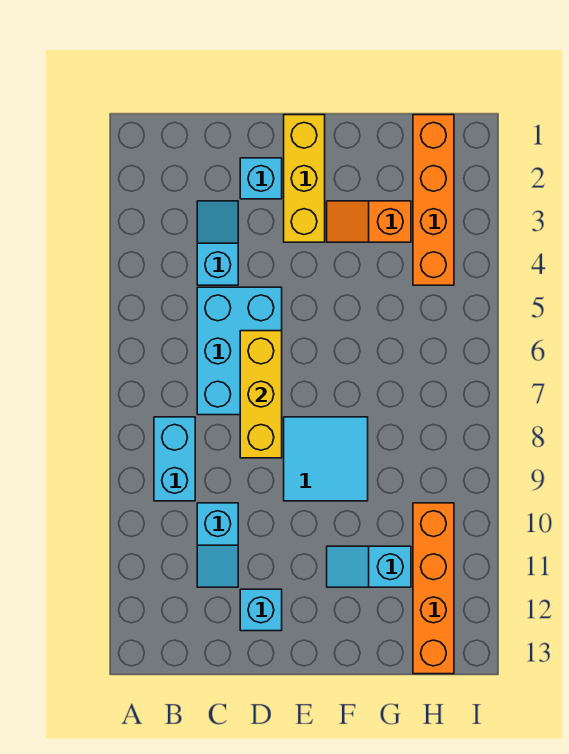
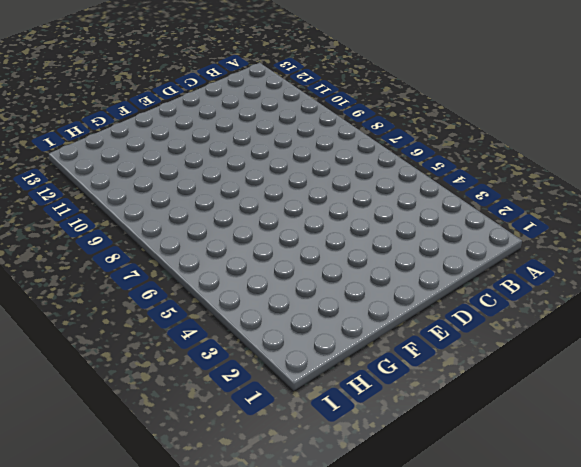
none -> cyan 1x2 brick [154,417,195,501]
none -> cyan 1x2 slope [197,201,238,285]
none -> cyan 2x3 brick [197,287,282,415]

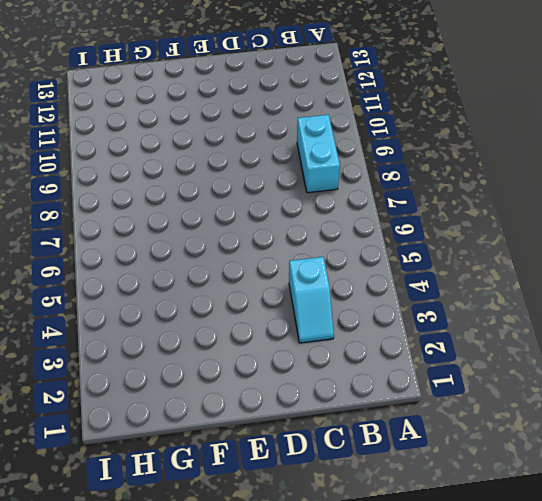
none -> cyan 2x3 brick [197,287,282,415]
none -> cyan 1x2 slope [197,503,238,587]
none -> cyan 1x1 brick [240,158,282,199]

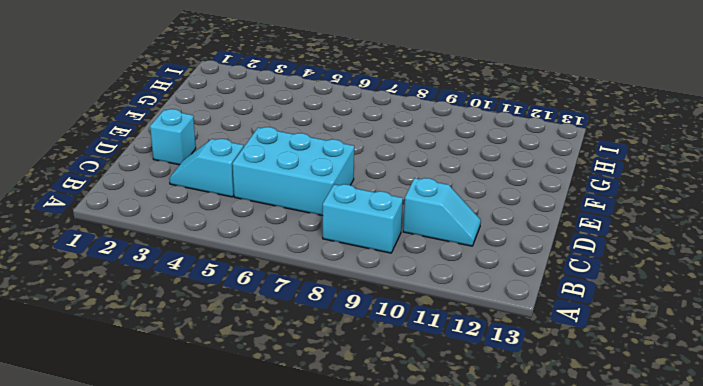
none -> cyan 1x1 brick [240,589,282,631]
none -> yellow 1x3 brick [284,115,325,242]
none -> cyan 2x2 tile [284,417,368,501]

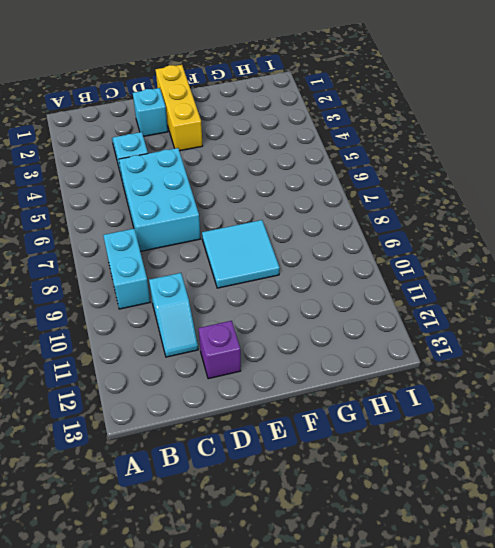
purple 1x1 brick [199,321,241,379] -> cyan 1x1 brick [240,589,282,631]
none -> orange 1x2 slope [327,201,411,242]
none -> cyan 1x2 slope [327,546,411,587]
none -> orange 1x4 brick [413,115,454,285]

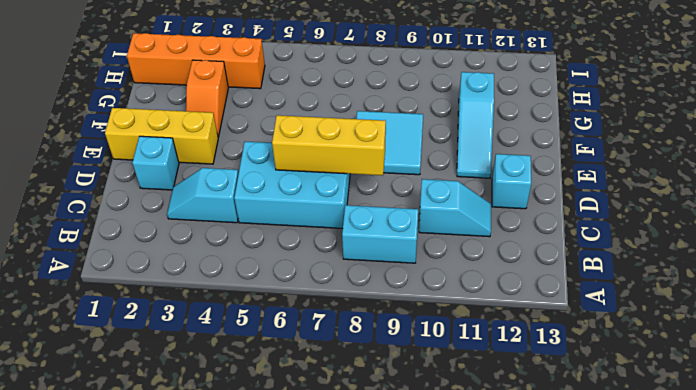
cyan 1x3 slope [457,72,494,178] -> cyan 1x2 slope [327,546,411,587]
none -> orange 1x4 brick [413,503,454,674]

